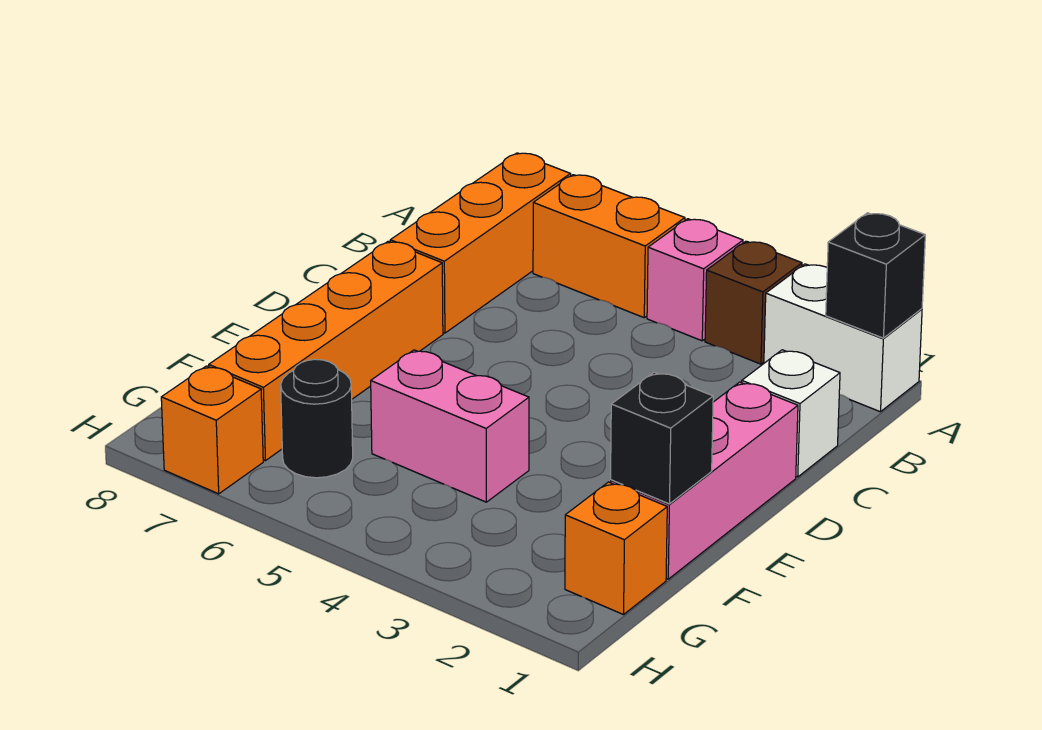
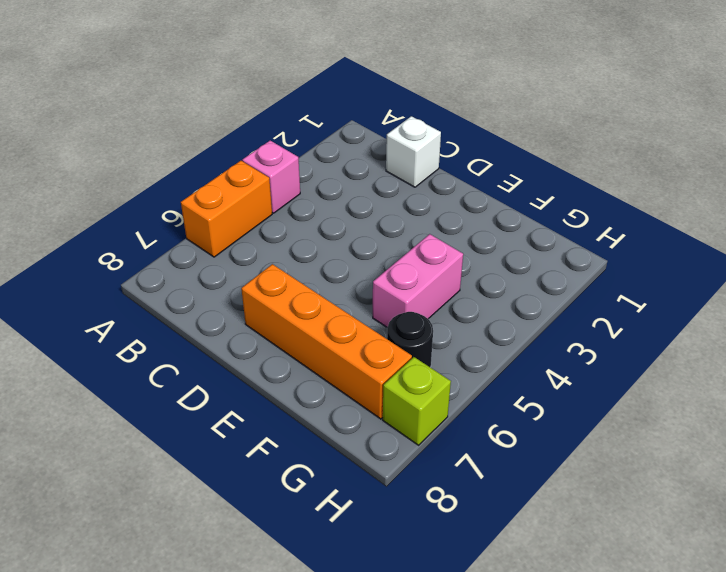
lime 1x1 brick [383,357,451,445] -> orange 1x1 brick [161,366,263,494]
none -> white 1x2 brick [764,264,922,412]
none -> brown 1x1 brick [705,241,802,364]
none -> orange 1x3 brick [390,153,571,333]

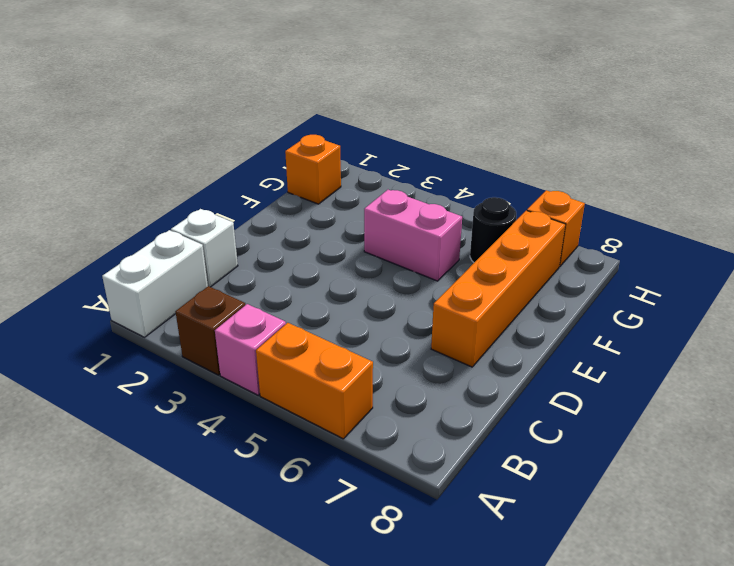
white 1x2 brick [102,230,208,337] -> white 1x2 brick turned to [764,264,922,412]
none -> orange 1x3 brick [390,153,571,333]
none -> pink 1x3 brick [611,382,798,579]
none -> black 1x1 brick [826,213,925,338]

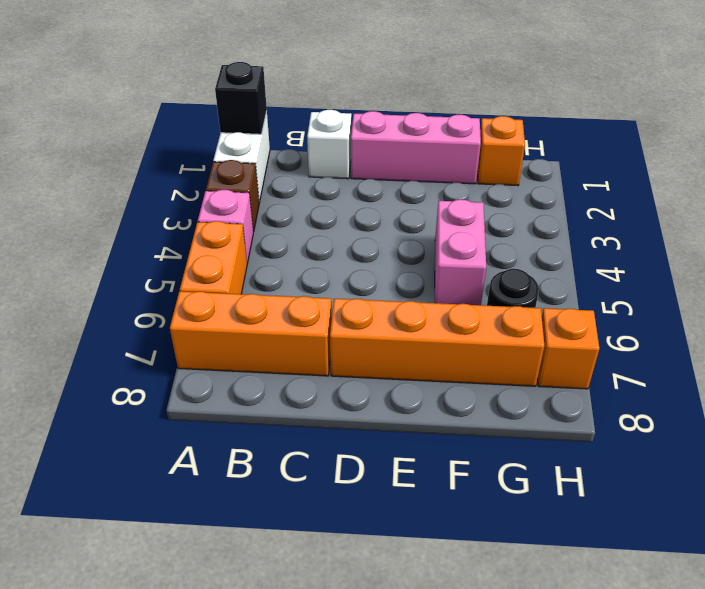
none -> black 1x1 brick [611,372,713,504]

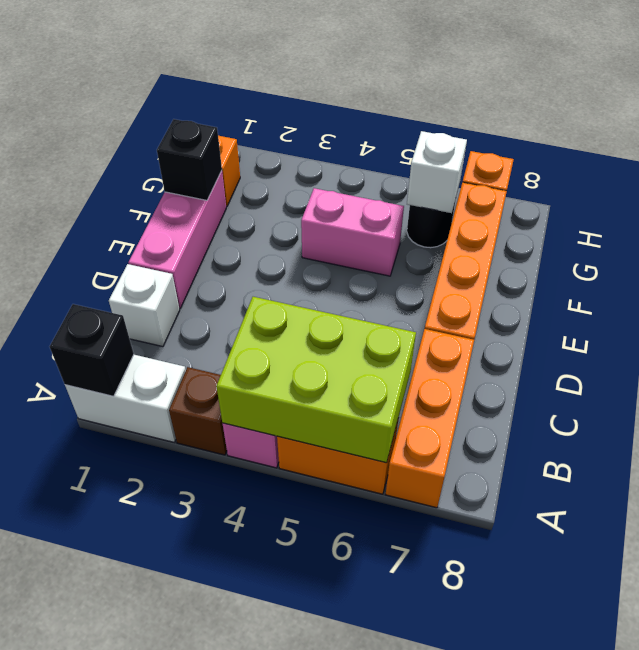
lime 2x3 brick [216,297,416,463] -> none
white 1x1 brick [407,131,467,213] -> none

